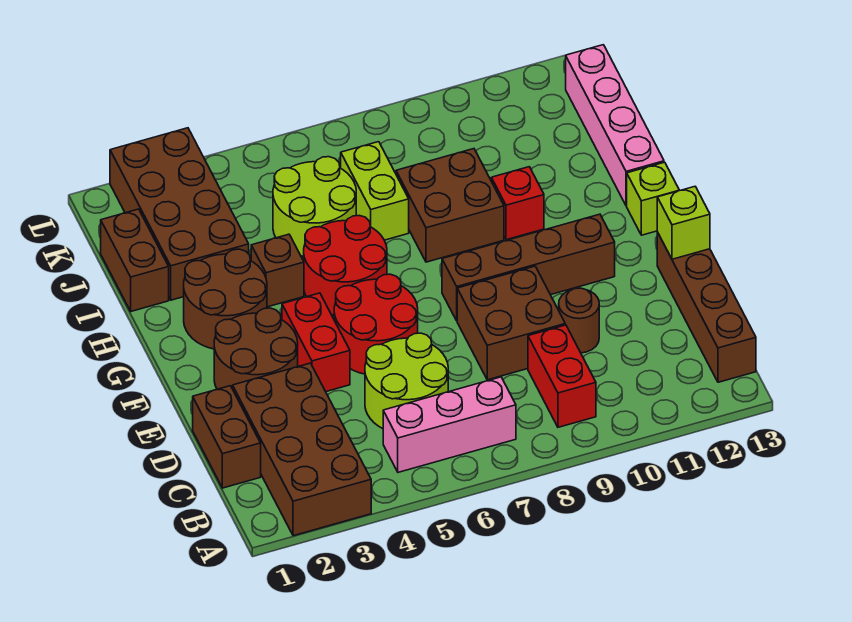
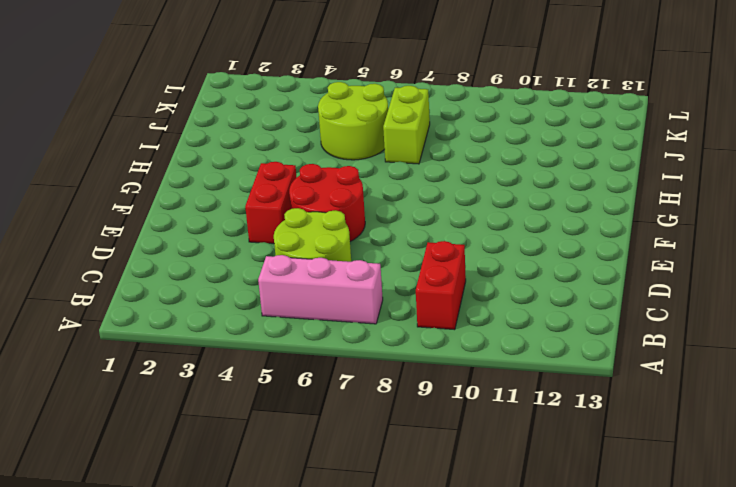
none -> brown 2x4 brick [233,363,371,536]
none -> brown 1x4 brick [657,232,756,382]
none -> brown 1x2 brick [193,386,261,488]

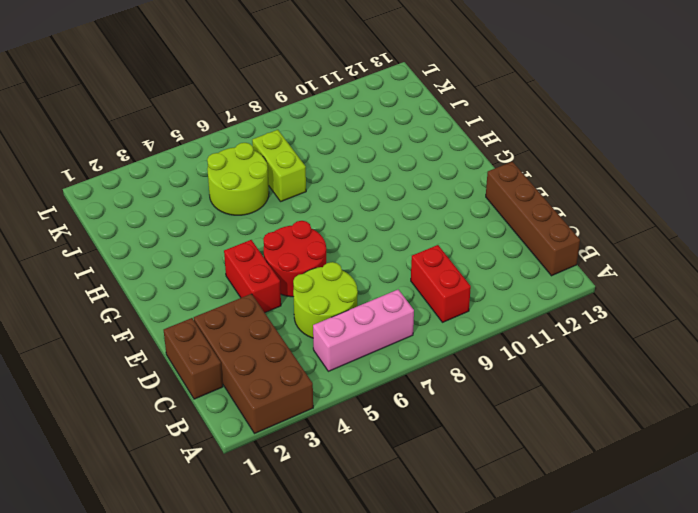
none -> brown 2x2 brick [457,266,565,380]
none -> brown 1x1 round brick [559,288,599,353]
none -> brown 2x2 round brick [214,308,298,389]

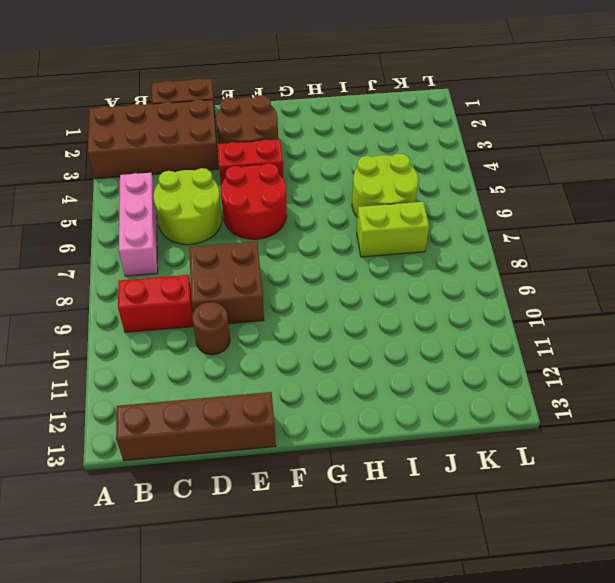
none -> brown 1x4 brick [442,214,615,321]
none -> brown 2x2 round brick [184,249,267,349]
none -> red 2x2 round brick [304,216,387,315]

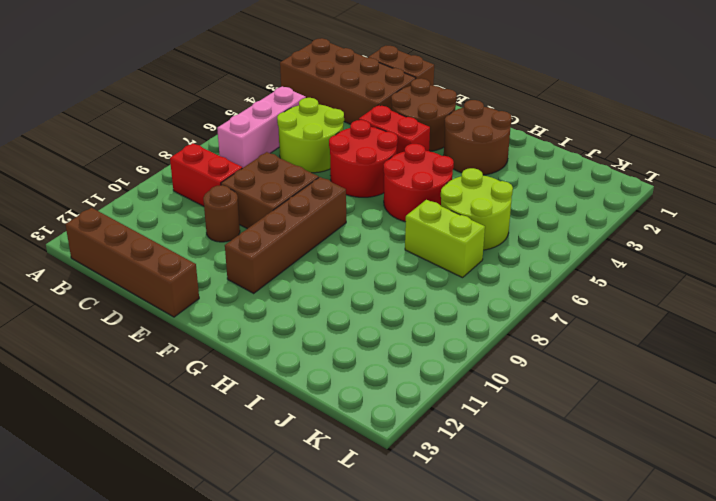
none -> lime 1x1 brick [627,162,679,235]
none -> brown 1x1 brick [251,234,304,307]
none -> brown 2x2 brick [396,149,504,262]

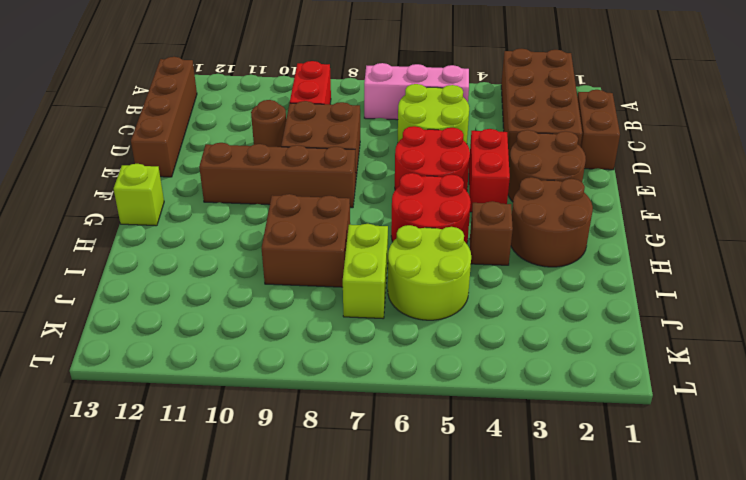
none -> red 1x1 brick [491,167,544,240]
none -> pink 1x4 brick [566,45,664,206]
none -> brown 1x2 brick [101,209,169,311]

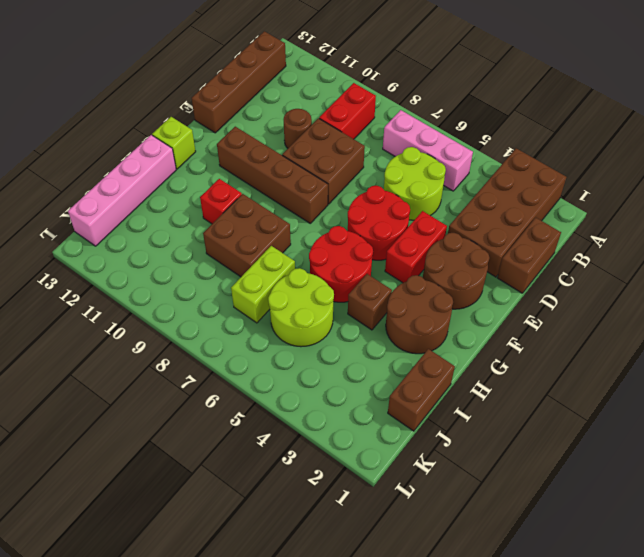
none -> brown 2x4 brick [110,128,249,300]
none -> lime 1x1 brick [657,187,710,259]

